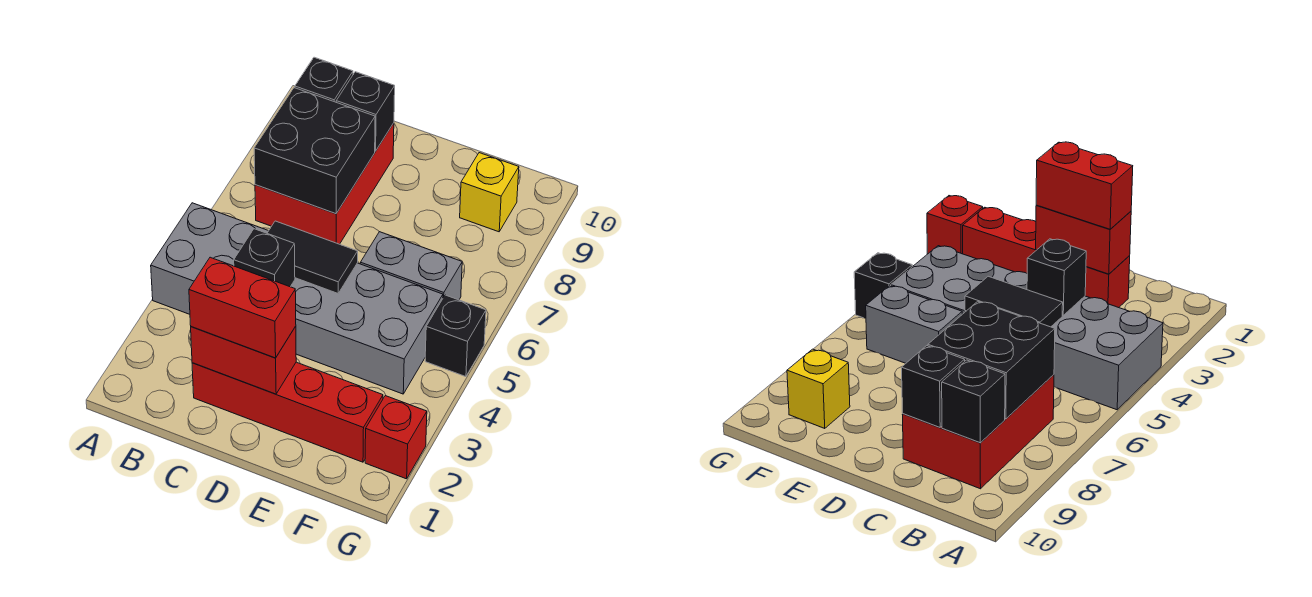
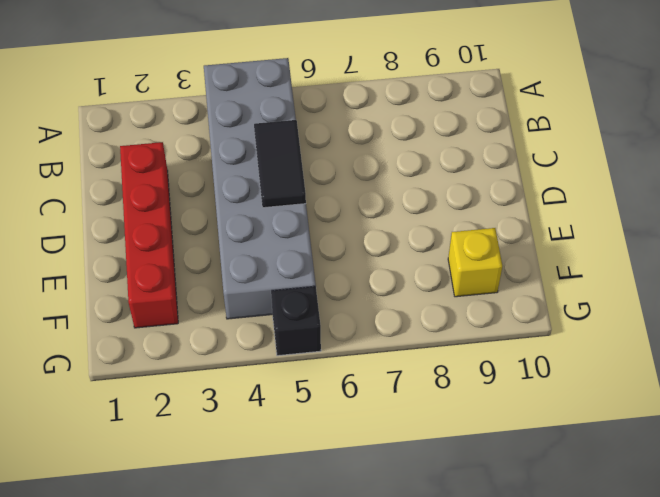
none -> red 2x3 brick [255,123,394,244]
none -> grey 1x2 brick [360,232,462,300]
none -> red 1x1 brick [365,396,427,479]

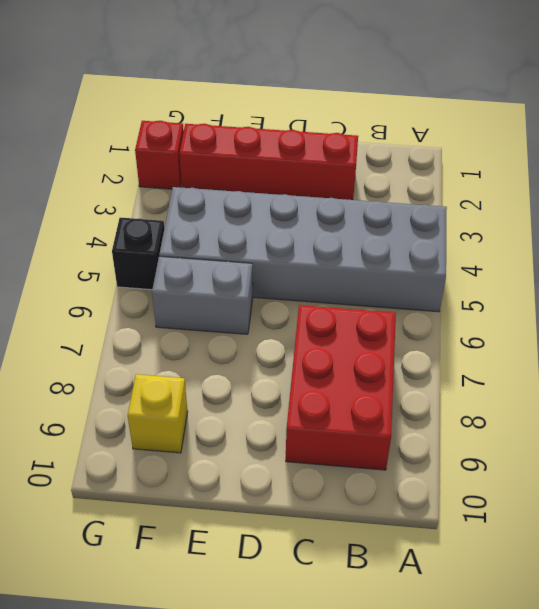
none -> black 2x2 brick [254,88,375,214]
none -> black 1x1 brick [295,57,353,102]
none -> red 1x2 brick [191,326,296,394]

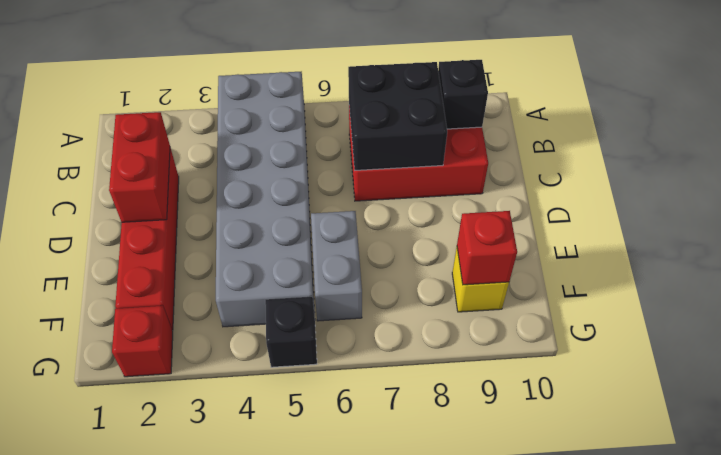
red 1x1 brick [457,211,517,285] -> none
none -> black 1x1 brick [234,229,295,287]
none -> black 1x2 tile [267,221,358,293]
none -> black 1x1 brick [336,72,395,151]

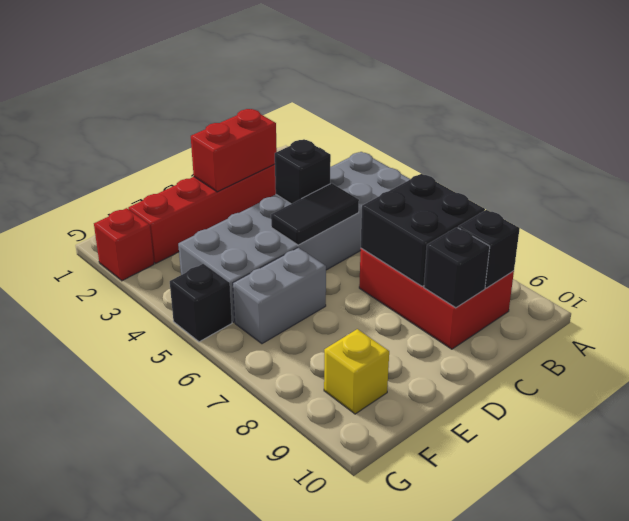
none -> red 1x2 brick [189,257,296,358]

